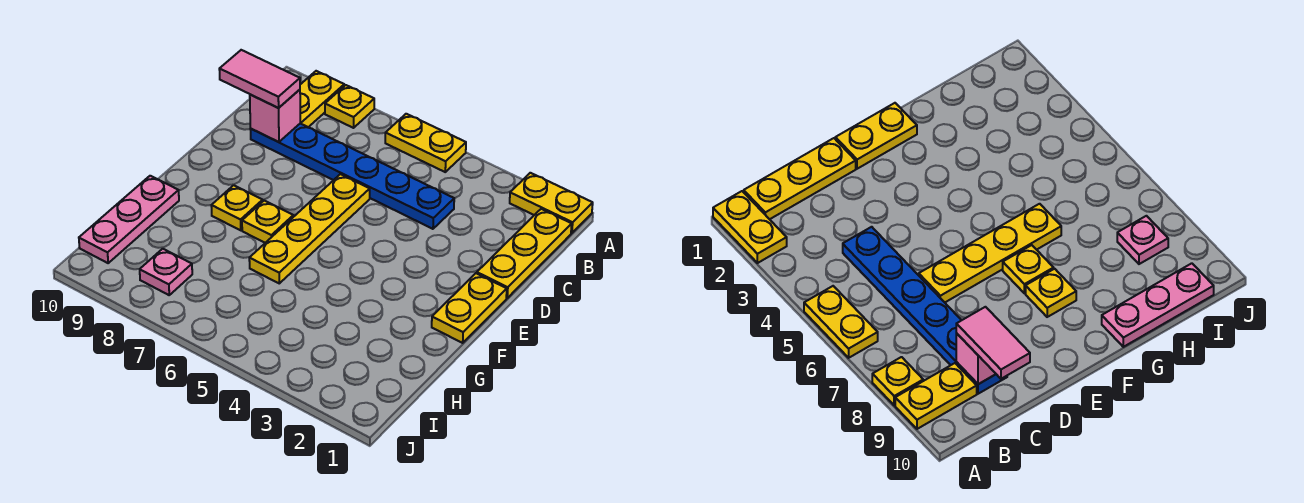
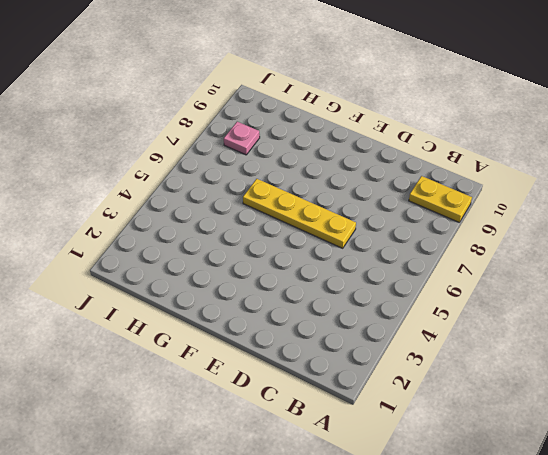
none -> yellow 1x2 plate [510,173,593,233]
none -> yellow 1x2 plate [385,114,466,172]
none -> yellow 1x1 plate [325,85,374,128]

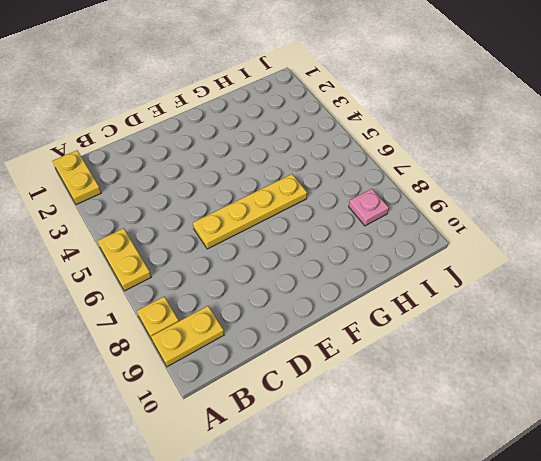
none -> yellow 1x3 plate [477,209,572,298]
none -> blue 1x6 plate [250,124,454,229]
none -> yellow 1x2 plate [432,273,507,343]

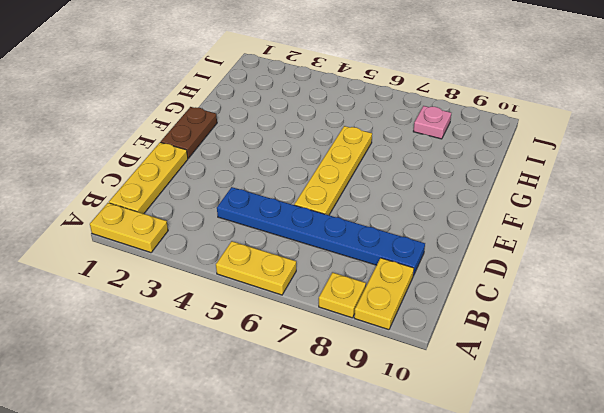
brown 1x2 plate [161,107,217,158] -> yellow 1x2 plate [432,273,507,343]
none -> yellow 1x1 plate [242,201,293,243]
none -> yellow 1x1 plate [211,185,263,230]
none -> pink 1x3 plate [79,176,179,263]

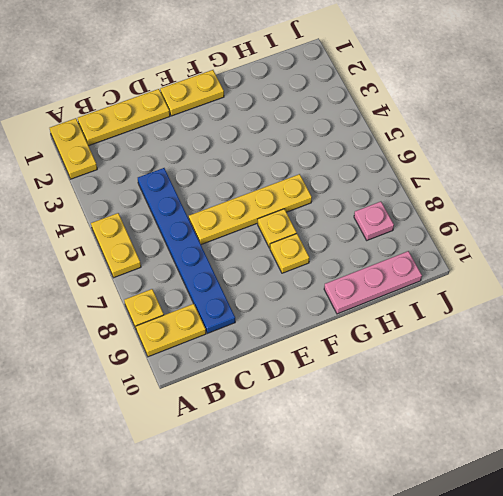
none -> pink 1x1 brick [250,90,300,142]
none -> pink 1x2 tile [219,50,300,108]

